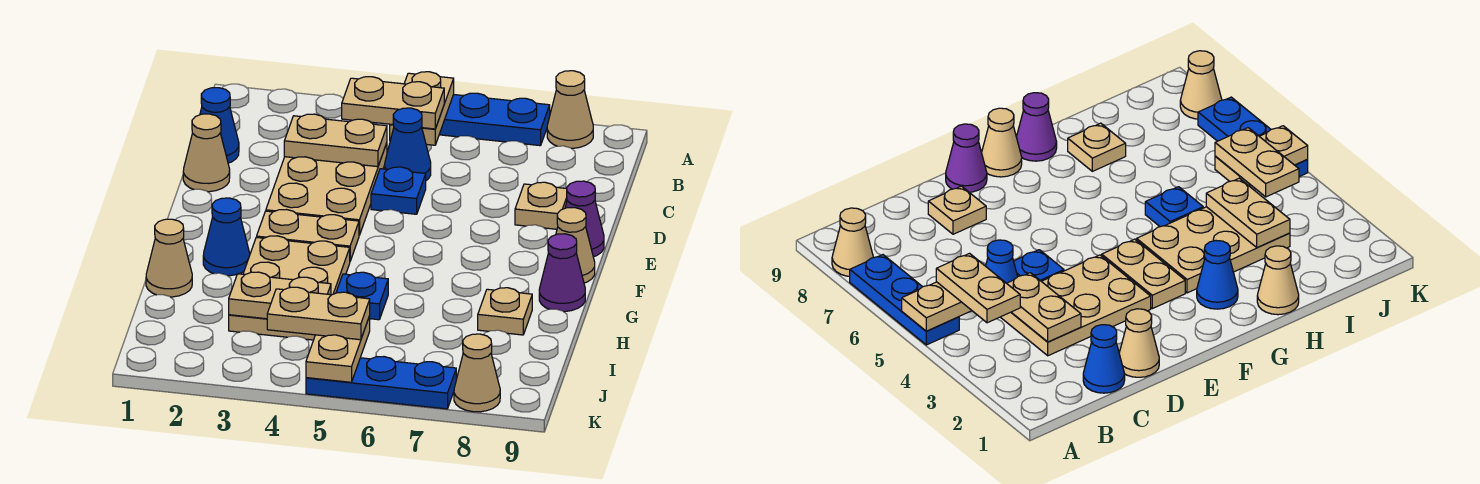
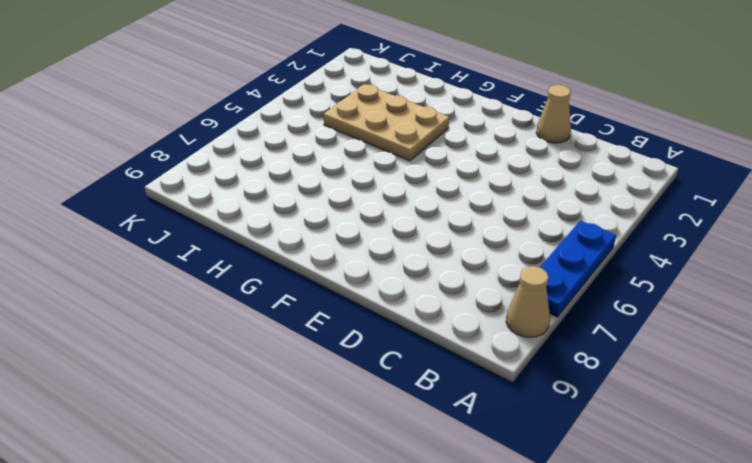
none -> blue 1x1 cone [200,88,239,163]
none -> tan 2x3 plate [266,143,387,235]
none -> blue 1x1 cone [385,108,431,180]

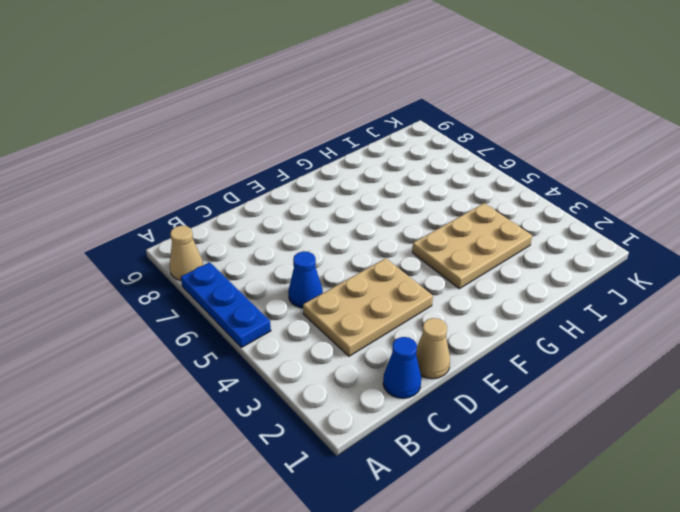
none -> blue 1x1 plate [371,167,426,214]
none -> tan 1x1 plate [515,182,567,229]
none -> purple 1x1 cone [565,181,604,257]

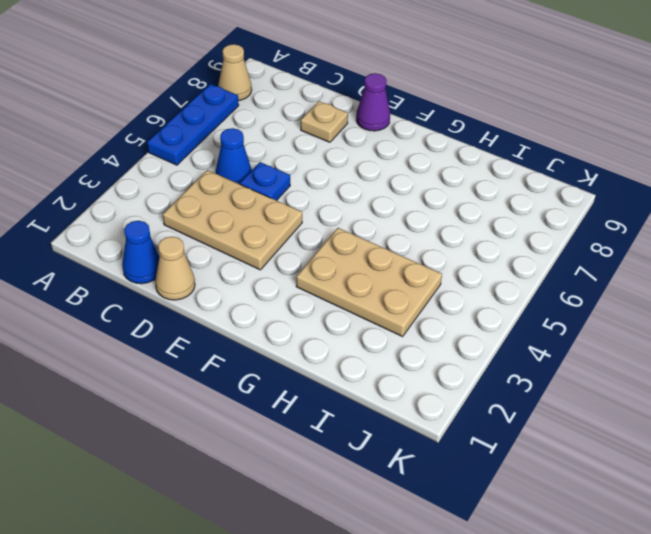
none -> tan 1x2 plate [257,210,359,261]
none -> tan 1x1 cone [556,207,595,283]
none -> blue 1x1 cone [203,198,250,276]

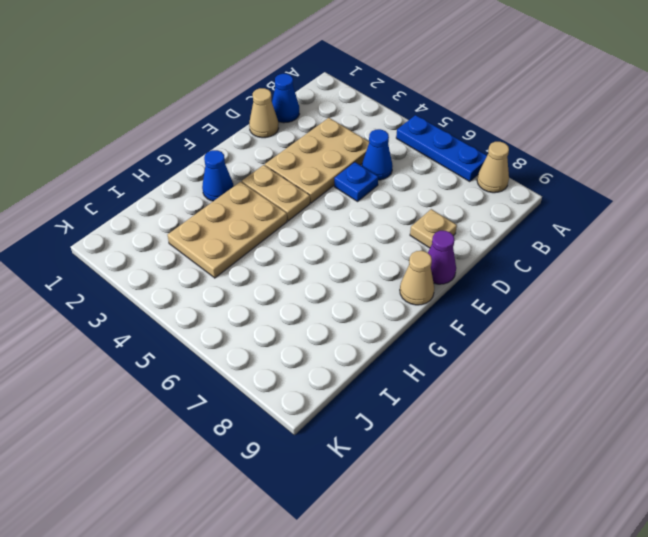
none -> purple 1x1 cone [539,234,585,312]
none -> tan 1x1 cone [146,219,192,297]
none -> blue 1x1 plate [336,272,388,320]

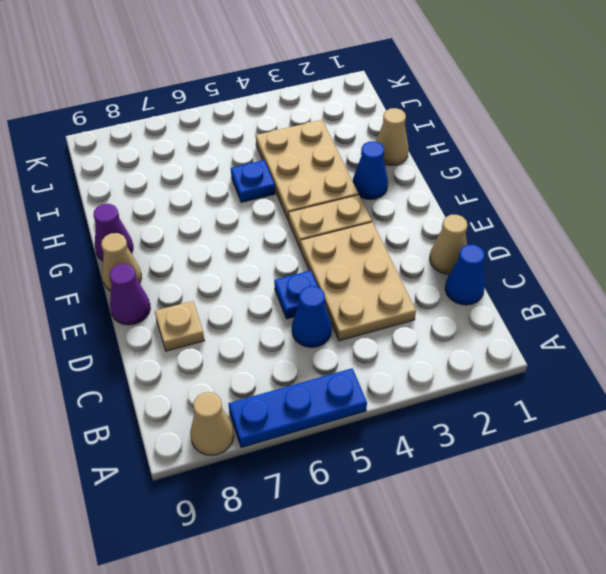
none -> tan 1x1 plate [478,288,532,335]
none -> blue 1x3 plate [306,357,456,409]
none -> tan 1x1 cone [454,334,500,412]

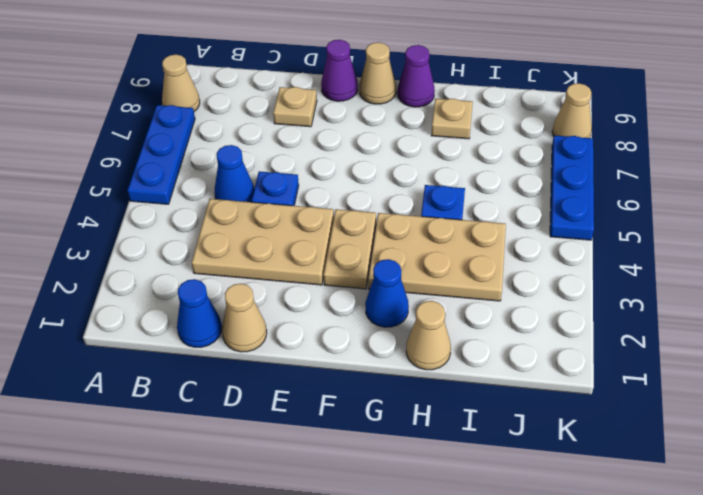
none -> tan 1x2 plate [390,72,454,145]
none -> tan 1x2 plate [284,114,387,167]
none -> tan 1x2 plate [229,272,331,319]

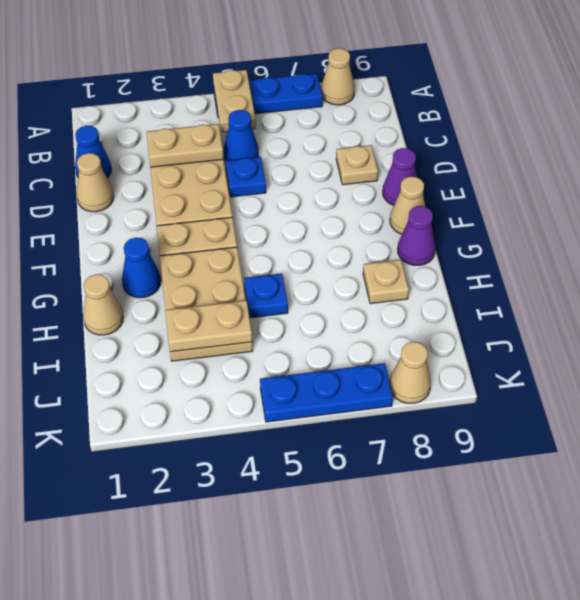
none -> tan 1x2 plate [306,316,370,382]
none -> tan 1x2 plate [342,77,444,129]
none -> tan 1x2 plate [267,287,370,340]

